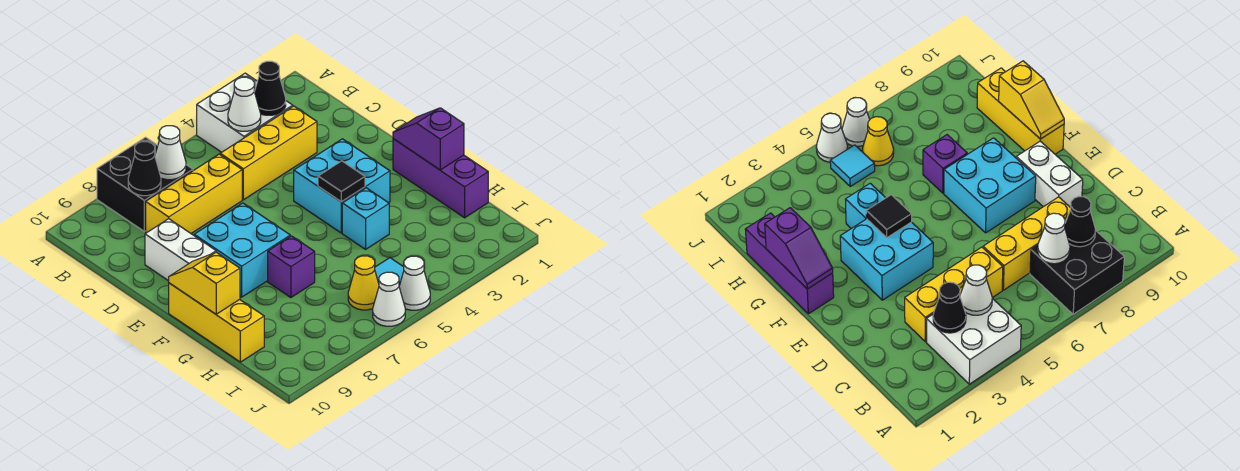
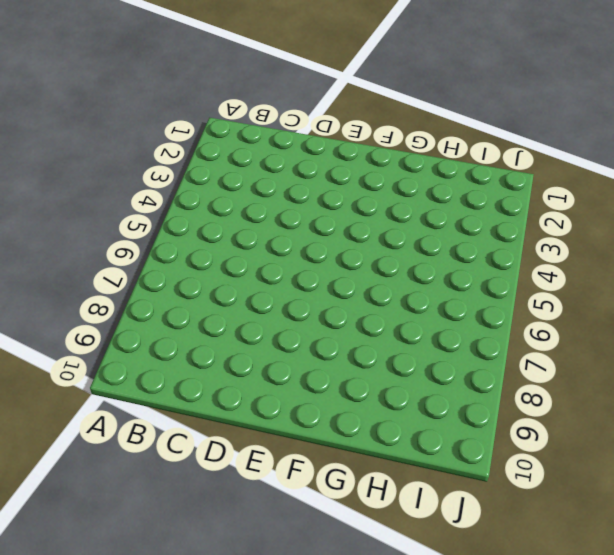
none -> white 2x2 brick [197,73,293,152]
none -> black 2x2 brick [97,137,193,231]
none -> yellow 1x3 brick [220,106,317,200]

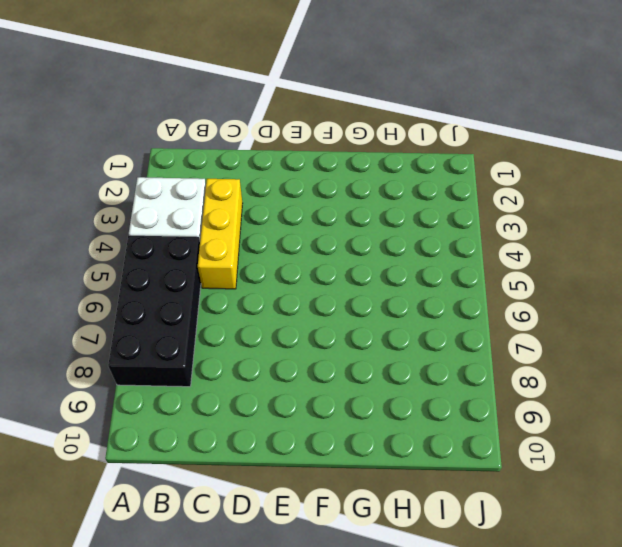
black 2x4 brick [108,236,201,387] -> black 2x2 brick [97,137,193,231]
none -> yellow 1x3 brick [146,154,242,233]
none -> white 1x2 brick [145,219,216,281]
none -> cyan 2x2 brick [294,139,390,233]

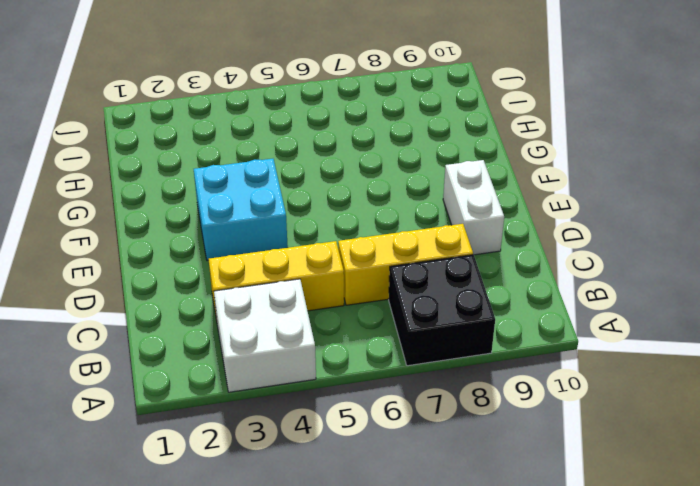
none -> cyan 2x2 brick [194,203,290,297]
none -> purple 1x3 brick [393,139,488,218]
none -> yellow 1x3 brick [169,283,264,362]

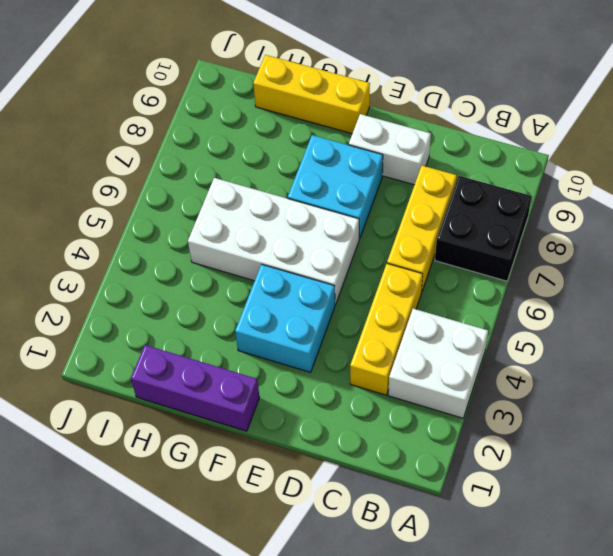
white 2x4 brick [188,178,359,304] -> none
none -> cyan 1x1 brick [342,188,389,249]
none -> purple 1x1 brick [268,236,315,298]
none -> cyan 1x1 tile [375,258,404,286]

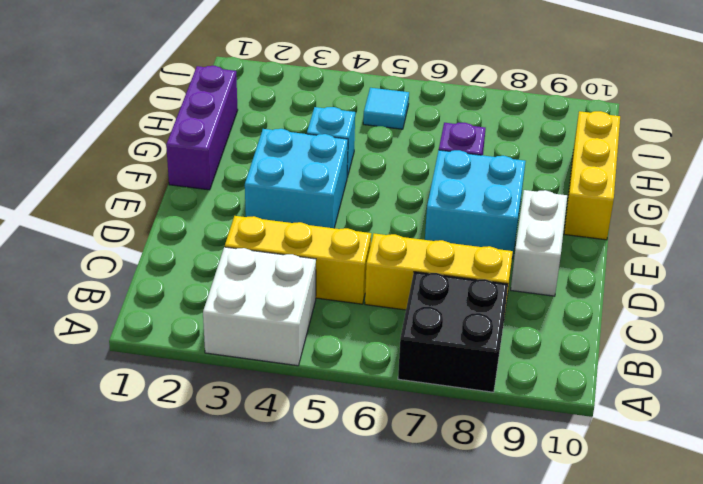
none -> yellow 1x1 cone [348,256,379,310]
none -> white 1x1 cone [399,256,430,310]
none -> white 1x1 cone [373,272,405,326]

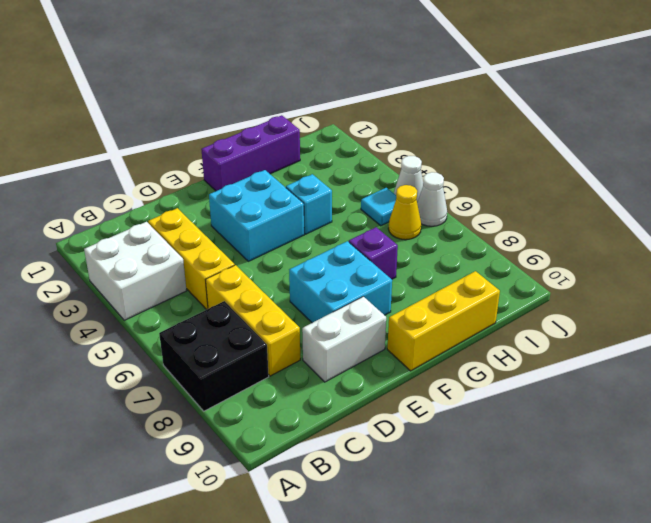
none -> black 1x1 cone [255,61,286,115]
none -> white 1x1 cone [228,77,261,131]
none -> white 1x1 cone [155,126,186,180]

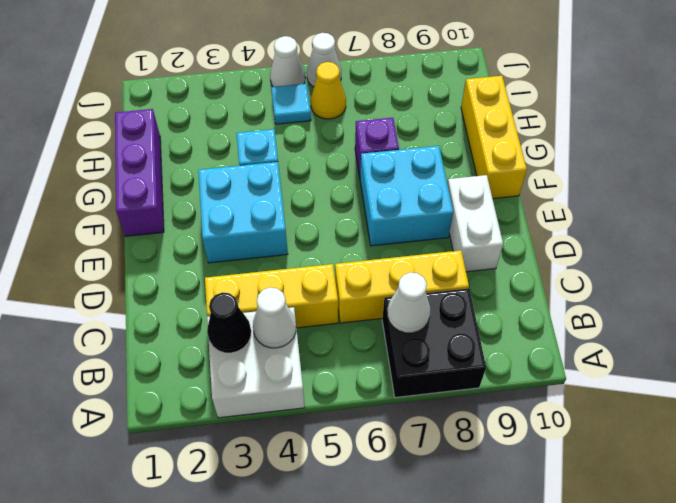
none -> black 1x1 cone [128,142,161,196]
none -> purple 1x2 slope [393,108,464,170]
none -> black 1x1 tile [318,161,365,202]

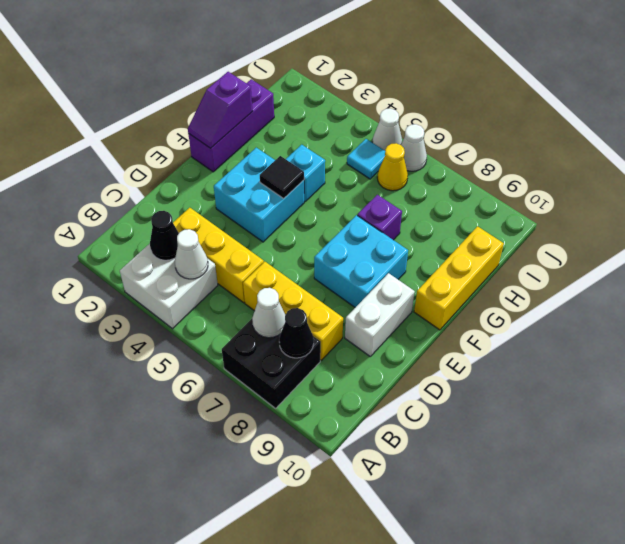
none -> yellow 1x2 slope [169,252,240,314]

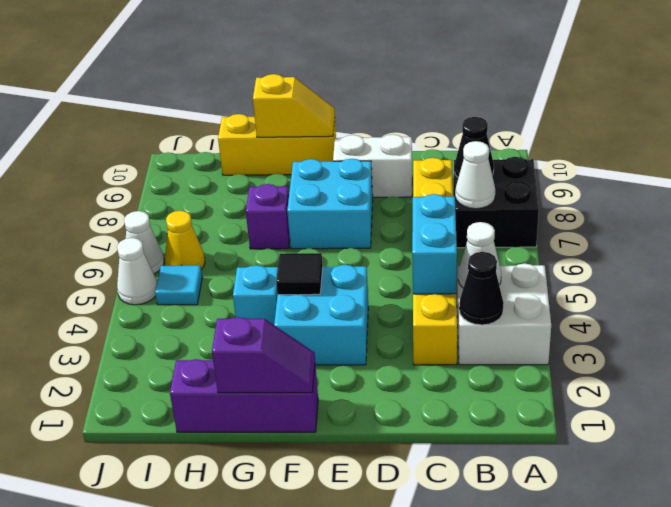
cyan 1x2 brick [412,194,457,294] -> none

